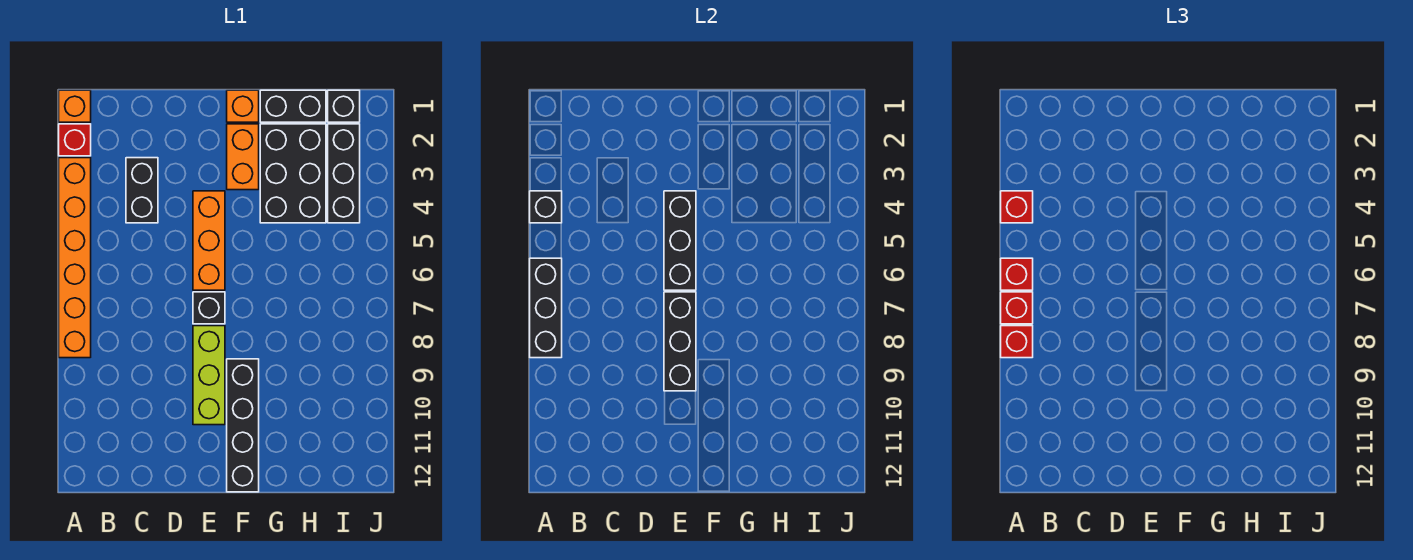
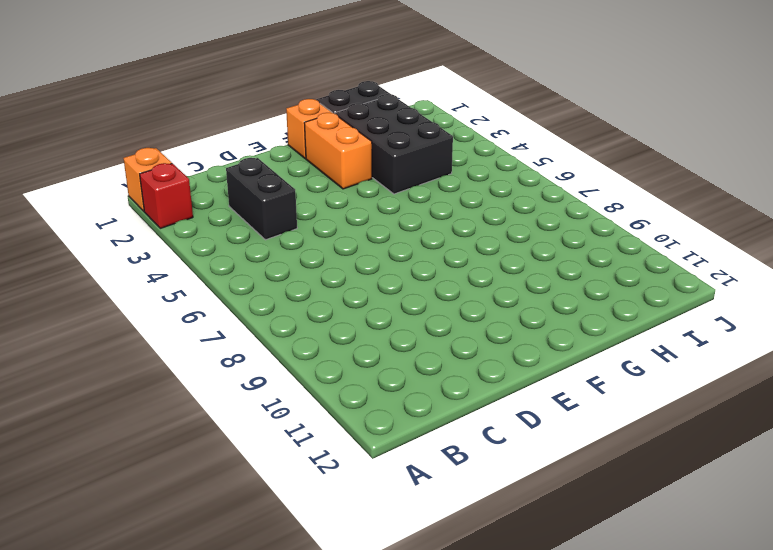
none -> orange 1x6 brick [59,158,91,358]
none -> orange 1x3 brick [193,191,225,290]
none -> black 1x1 brick [193,292,225,324]

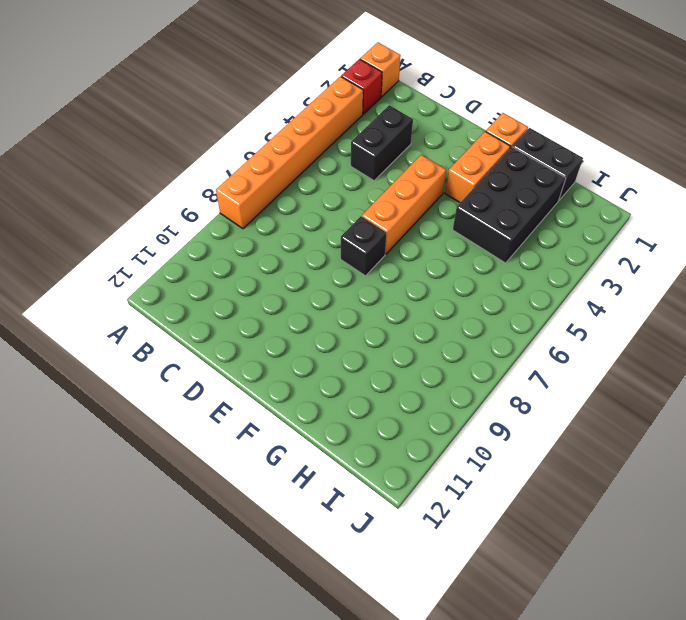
none -> lime 1x3 brick [193,326,225,425]
none -> black 1x4 brick [227,359,259,492]
none -> black 1x1 brick [328,90,360,122]

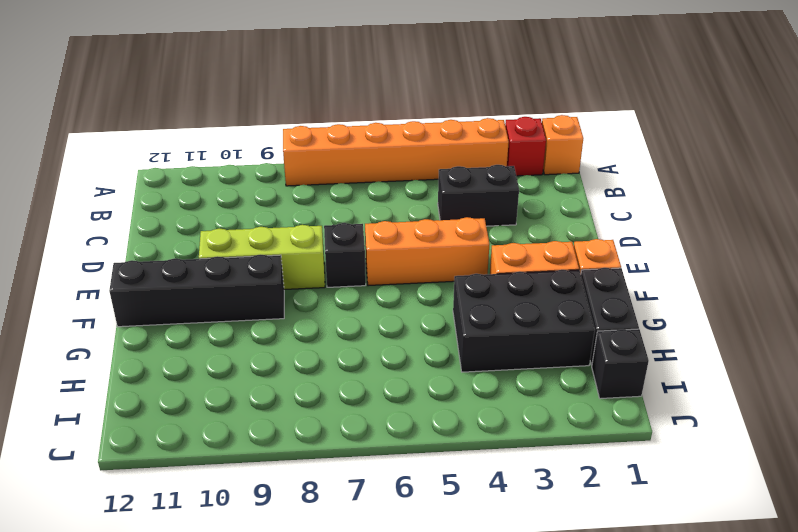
none -> black 1x3 brick [328,124,360,223]
none -> black 1x1 brick [530,191,562,223]
none -> black 1x3 brick [530,258,562,358]

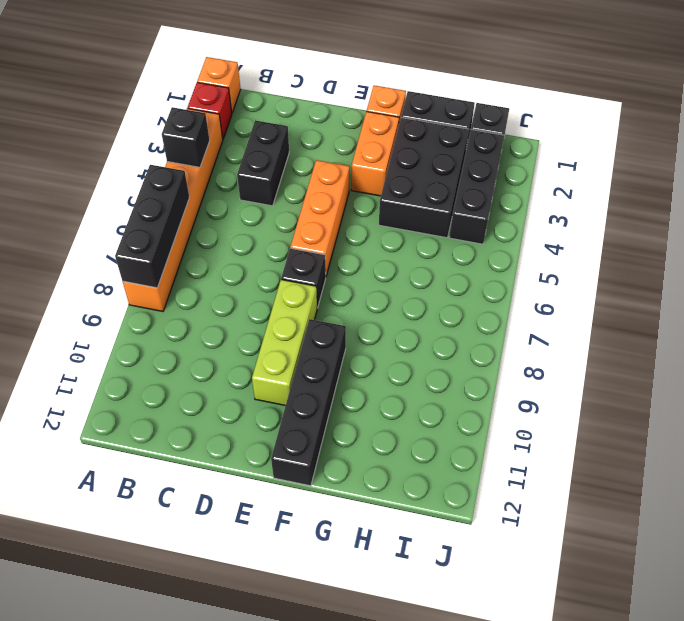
none -> black 1x3 brick [664,191,696,290]
none -> black 1x3 brick [664,292,696,391]
none -> red 1x1 brick [1001,191,1033,223]

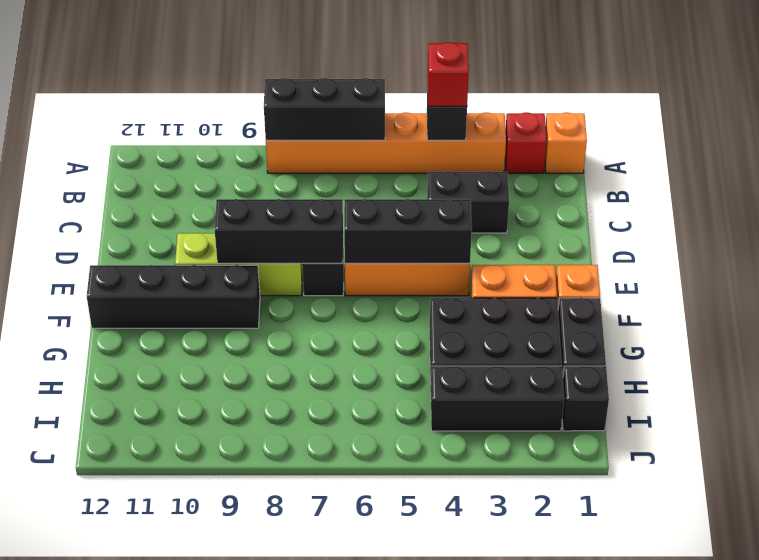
none -> red 1x1 brick [1001,258,1033,290]
none -> red 1x1 brick [1001,292,1033,324]
none -> red 1x1 brick [1001,326,1033,358]

